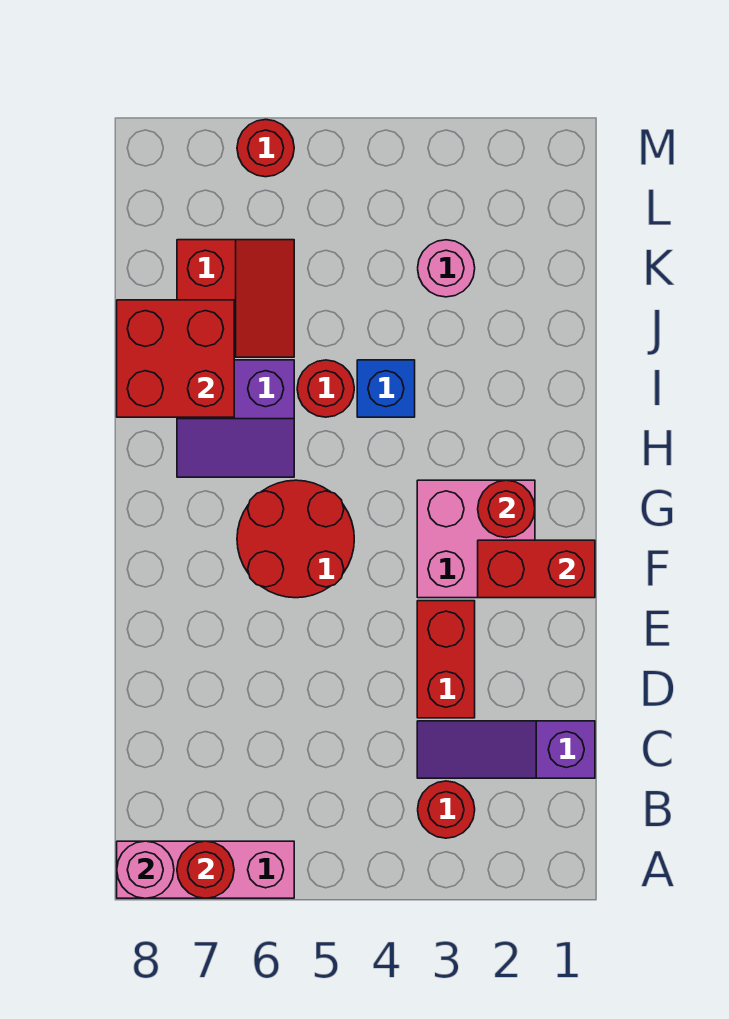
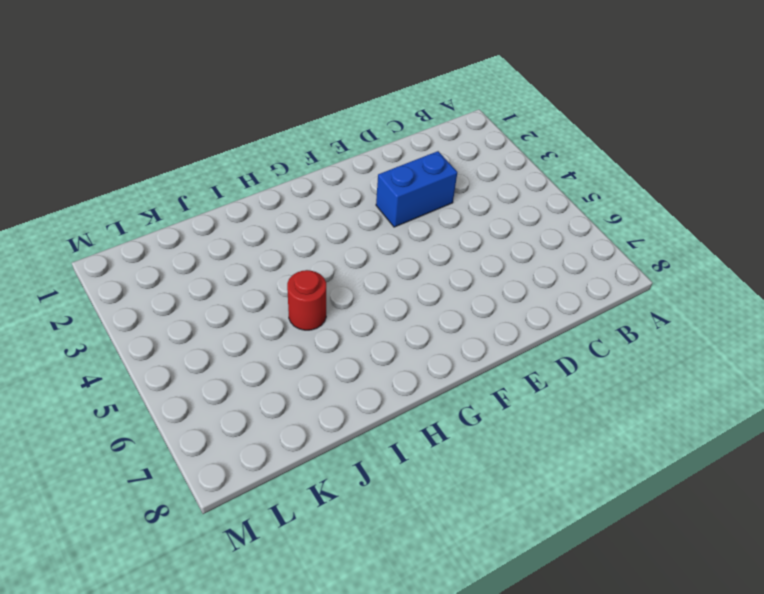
blue 1x2 brick [376,151,457,227] -> red 1x2 brick [417,601,475,718]
none -> pink 1x3 brick [117,841,294,898]
none -> red 1x1 round brick [418,781,475,838]
none -> purple 1x3 slope [417,721,595,778]

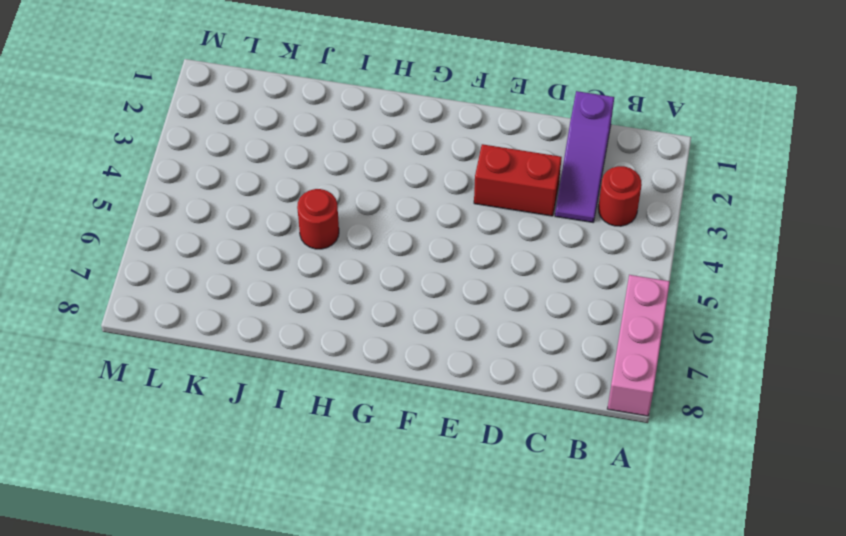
none -> pink 2x2 brick [417,480,535,598]
none -> red 2x2 round brick [237,480,354,598]
none -> purple 2x2 slope [177,360,294,477]

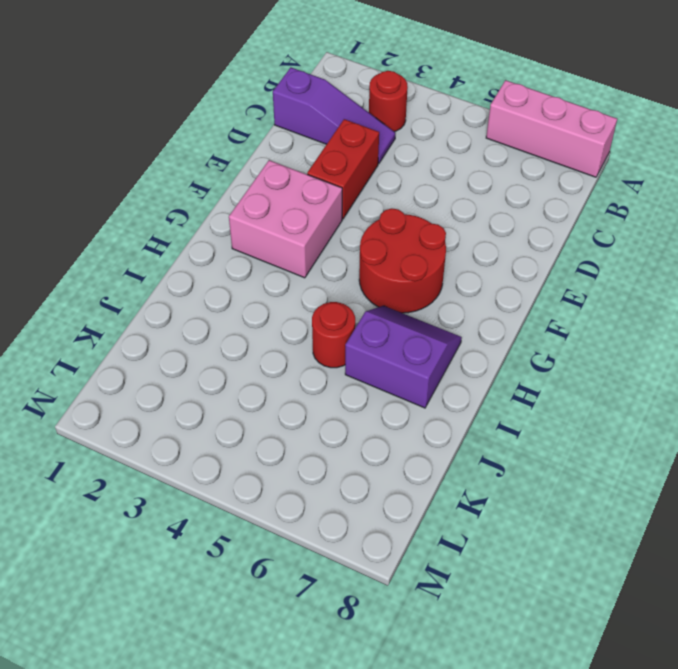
none -> blue 1x1 brick [357,360,415,417]
none -> red 2x2 slope [177,240,294,357]
none -> pink 1x1 round brick [418,240,475,297]

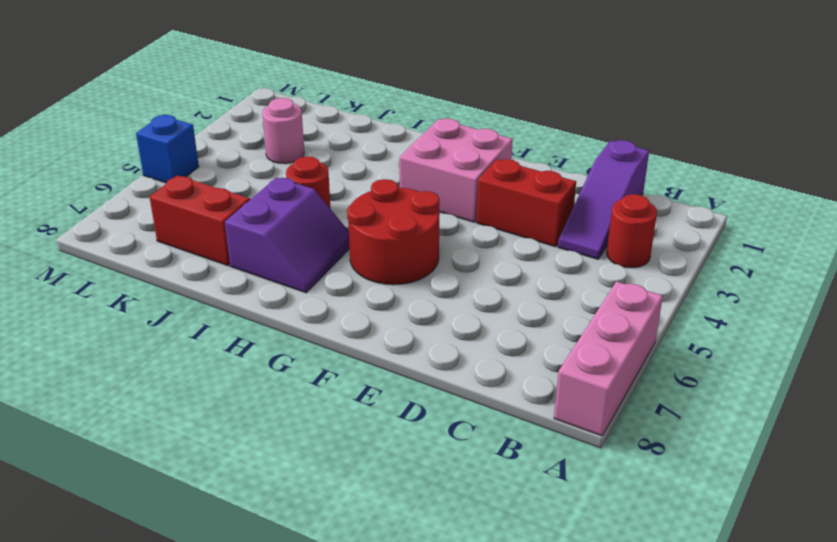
blue 1x1 brick [136,115,199,183] -> blue 1x1 brick moved to [357,360,415,417]
none -> red 1x1 round brick [237,120,294,177]
none -> red 1x1 round brick [177,841,234,898]
none -> pink 1x1 round brick [117,841,174,898]

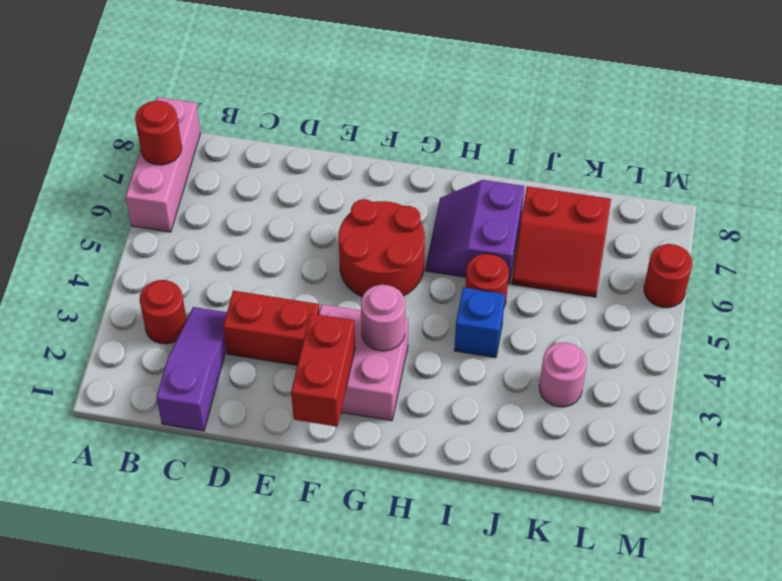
pink 1x1 round brick [361,285,405,351] -> pink 1x1 round brick moved to [117,841,174,898]
none -> red 1x1 round brick [478,480,535,538]
none -> red 2x2 brick [117,300,234,417]

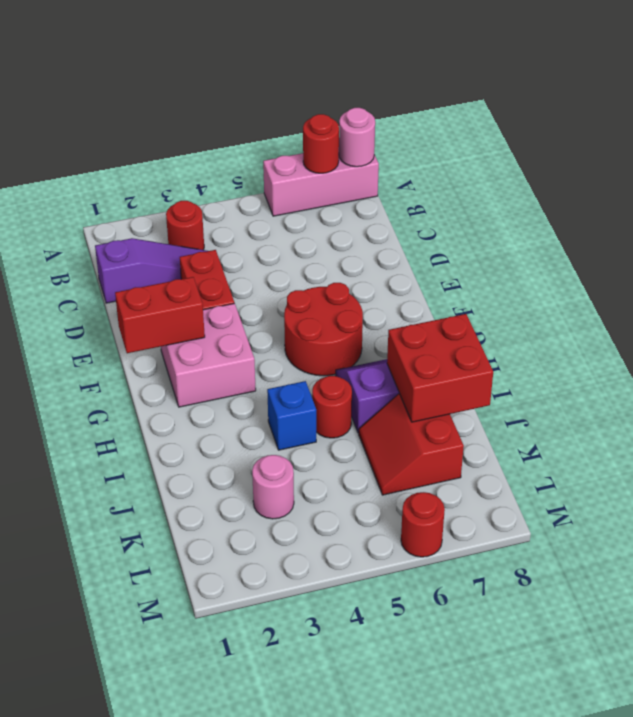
none -> red 1x1 round brick [478,480,535,538]

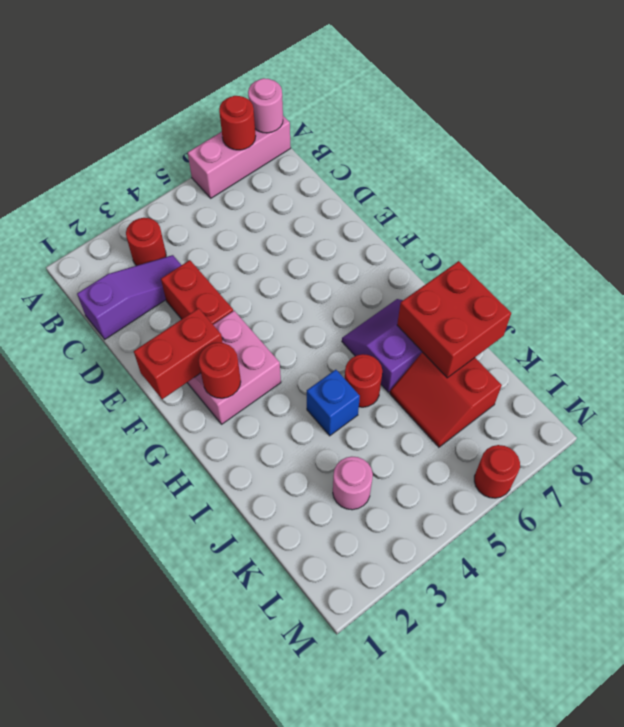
none -> red 2x2 round brick [237,480,354,598]

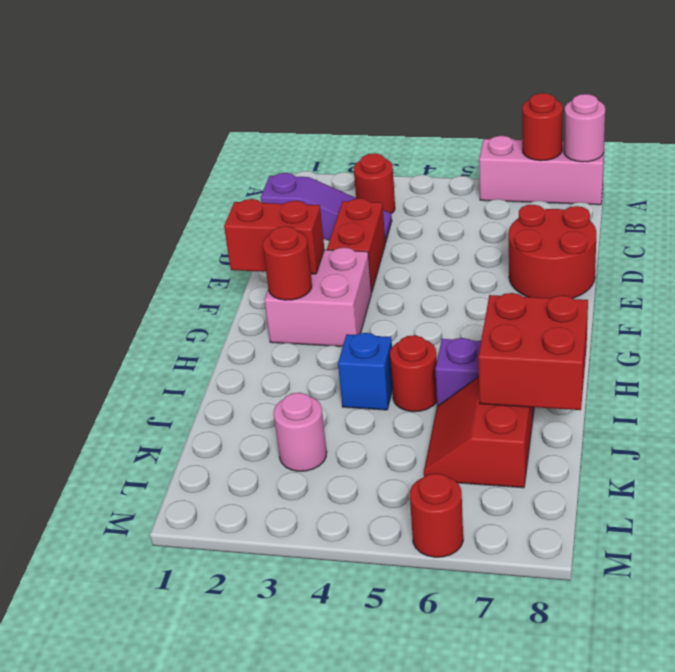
red 2x2 round brick [509,205,596,298] -> red 2x2 round brick moved to [237,480,354,598]

